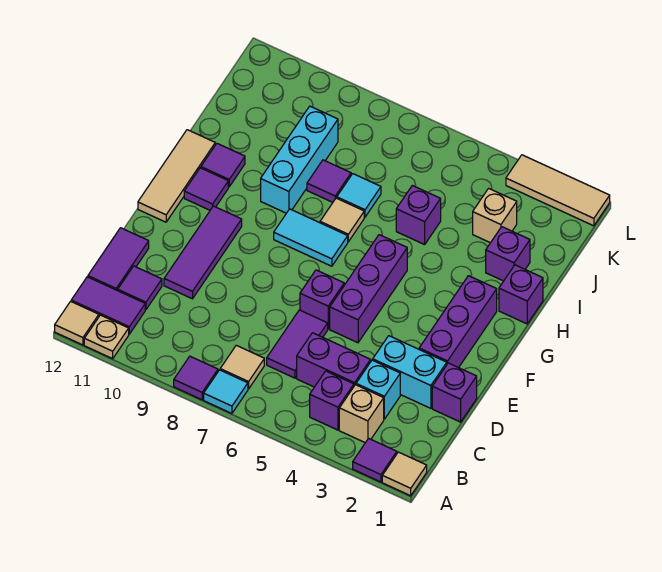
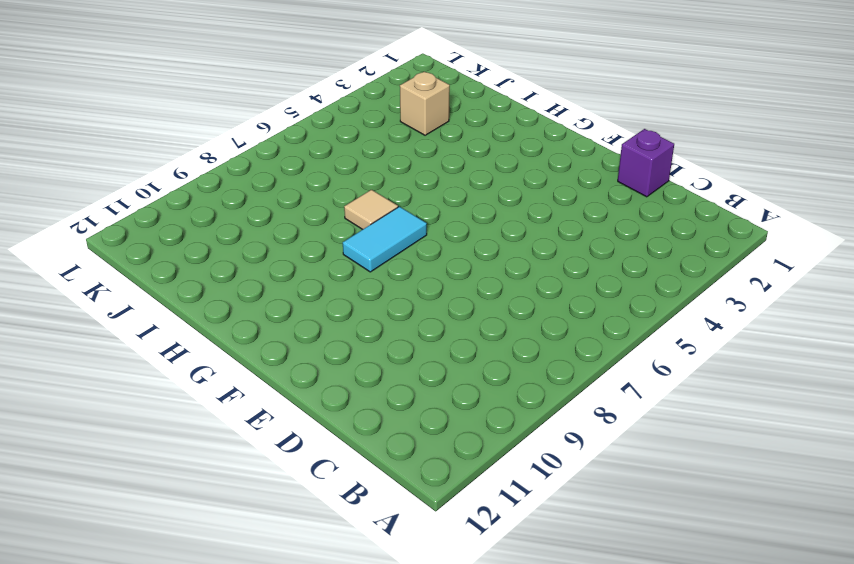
none -> tan 1x1 tile [382,452,427,496]
none -> purple 1x1 tile [353,438,397,482]
none -> cyan 1x1 tile [204,370,248,413]
none -> purple 1x1 tile [174,356,218,400]

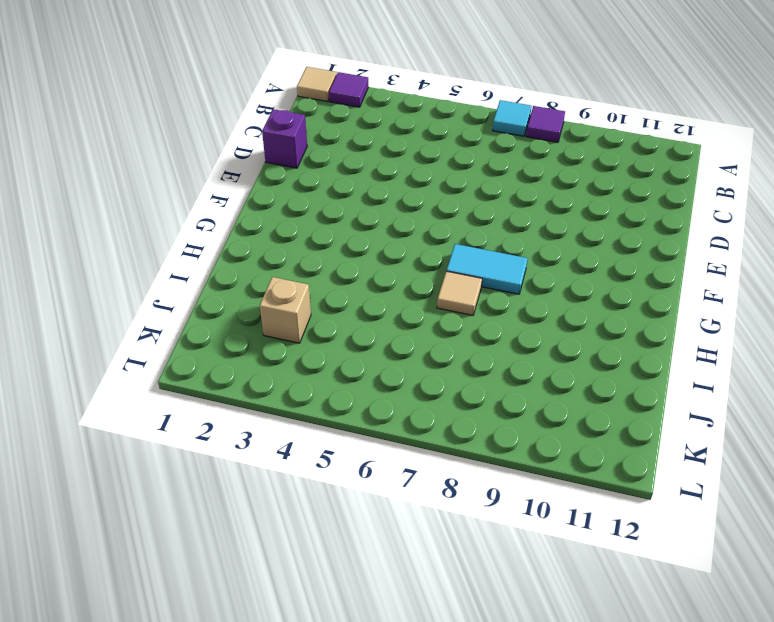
none -> tan 1x1 plate [84,315,129,359]
none -> tan 1x1 tile [55,301,99,345]
none -> tan 1x1 brick [339,385,384,443]
none -> purple 1x1 brick [310,371,354,430]

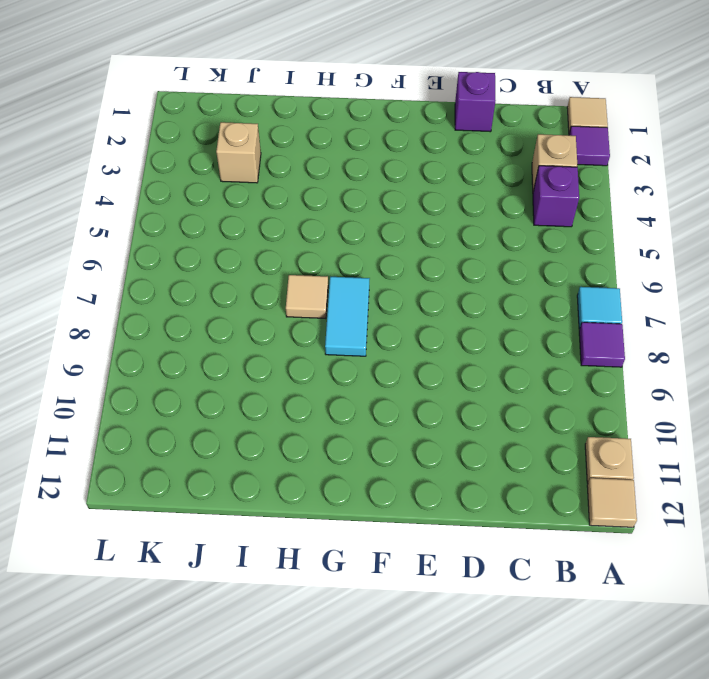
none -> tan 1x1 tile [220,345,264,389]
none -> purple 1x2 tile [71,277,145,334]
none -> cyan 1x1 brick [356,360,400,419]
none -> purple 1x2 brick [297,333,371,387]

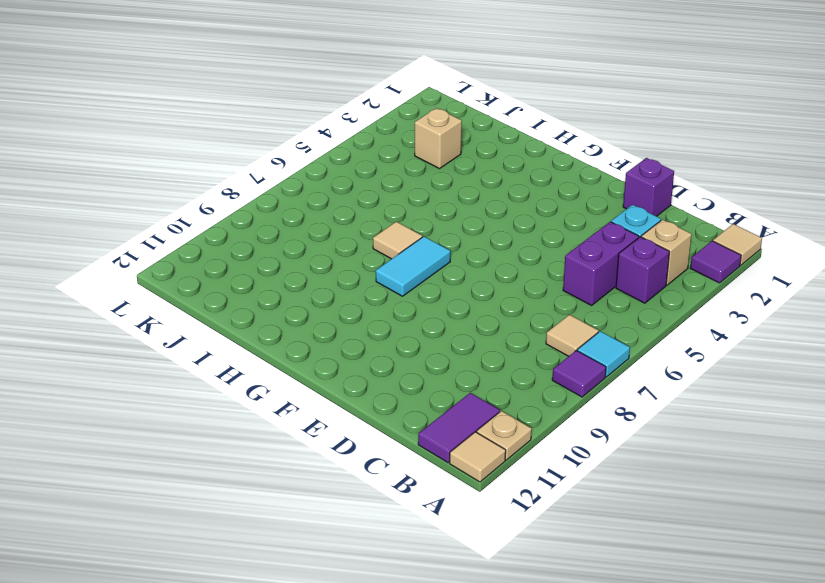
none -> purple 1x2 tile [267,310,328,378]
none -> purple 1x1 tile [118,266,162,310]
none -> purple 1x2 tile [88,228,149,291]
none -> cyan 1x2 brick [373,336,447,408]

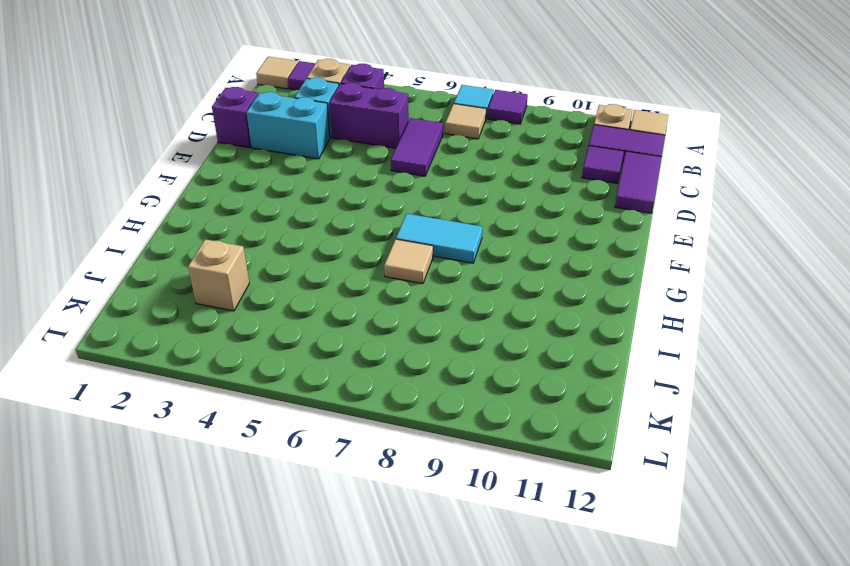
none -> purple 1x3 tile [164,206,242,299]
none -> purple 1x3 brick [419,276,497,368]
none -> purple 1x3 brick [330,235,407,343]
none -> purple 1x1 brick [300,270,344,329]

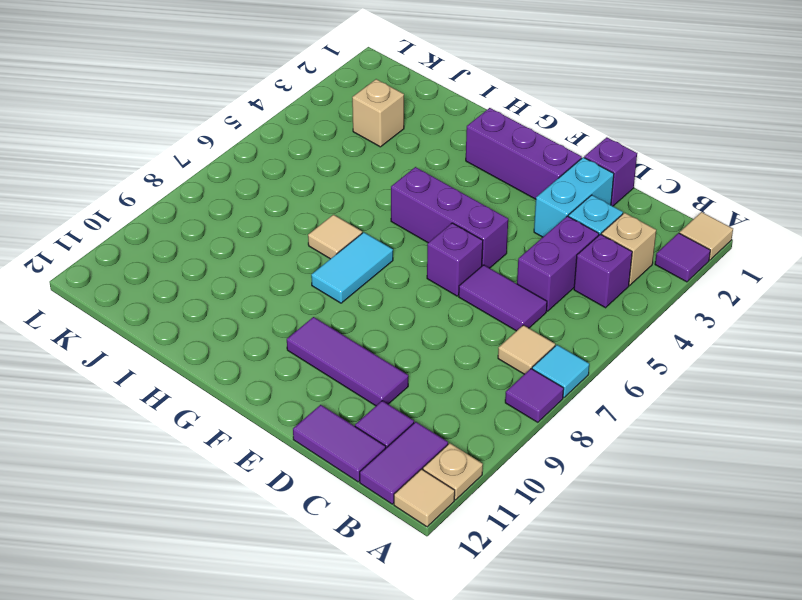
none -> tan 1x3 tile [138,130,215,222]
none -> purple 1x1 tile [184,168,228,210]
none -> purple 1x1 brick [499,265,543,324]
none -> cyan 1x3 brick [261,106,338,213]

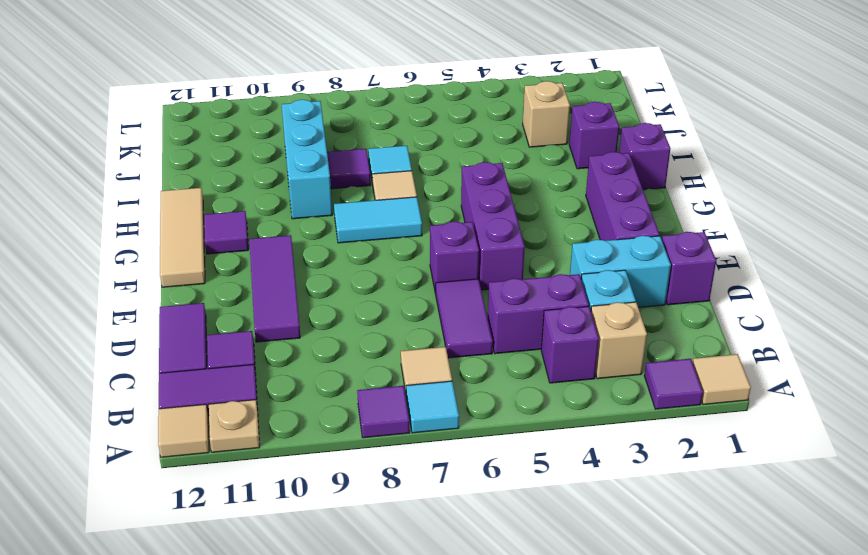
none -> purple 1x1 tile [201,144,245,187]
none -> purple 1x1 brick [396,186,441,245]
none -> tan 1x3 tile [506,155,610,226]

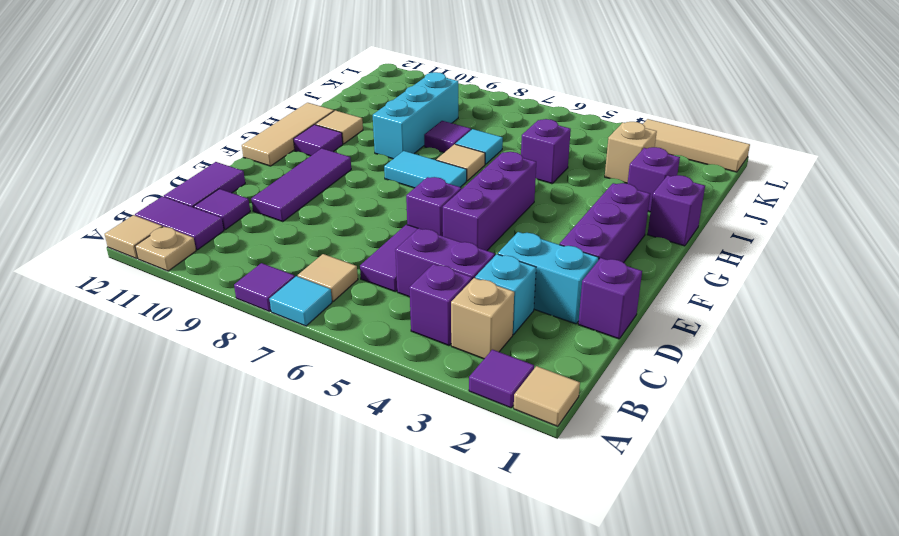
tan 1x1 tile [315,110,363,144] -> purple 1x1 tile [201,144,245,187]

